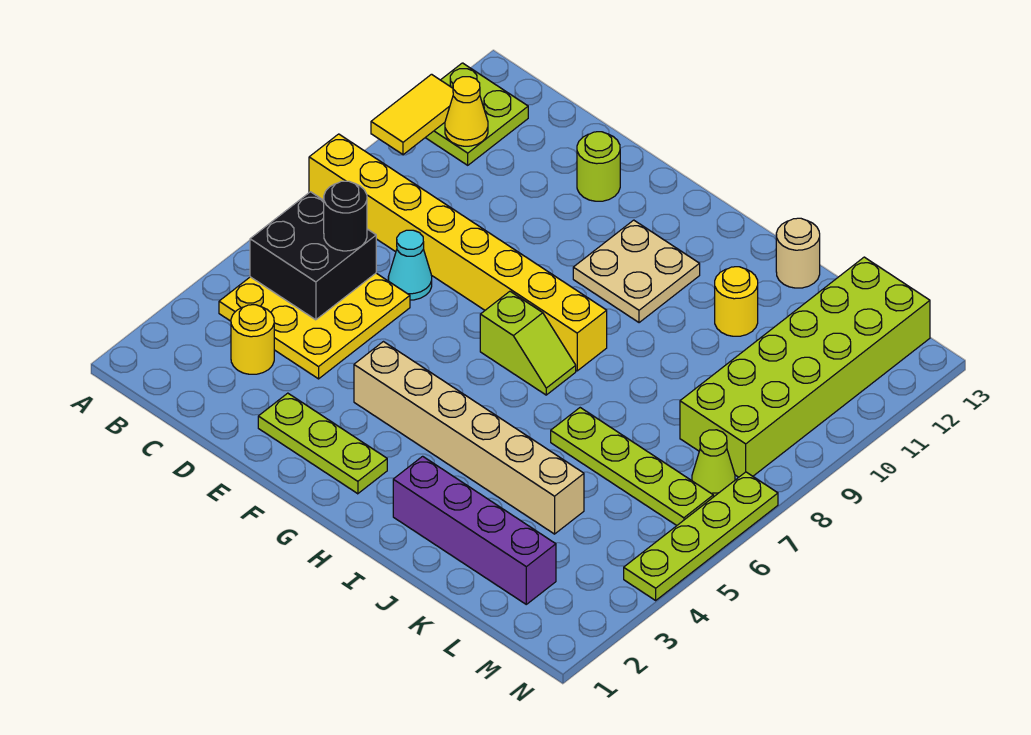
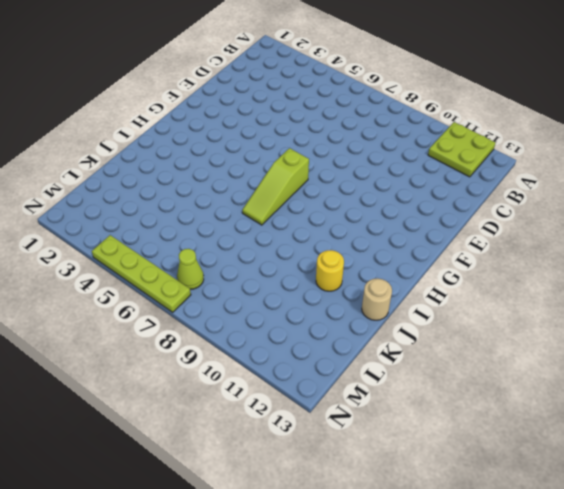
lime 1x3 slope [242,148,309,225] -> lime 1x2 slope [480,291,576,395]
none -> yellow 1x8 brick [309,134,607,371]
none -> yellow 3x3 plate [219,273,410,379]
none -> yellow 1x1 round brick [231,305,274,374]

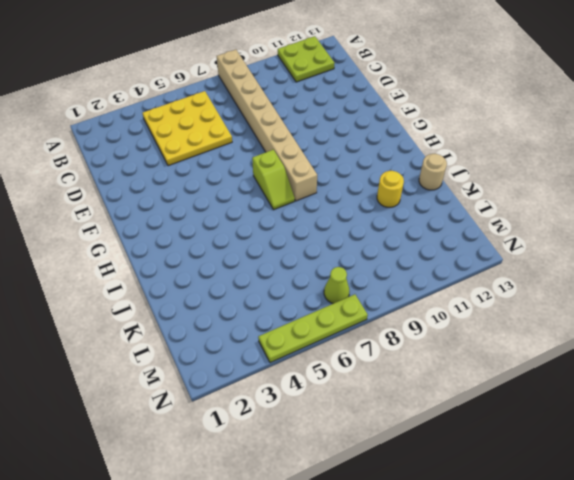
tan 1x8 brick [217,50,317,201] -> yellow 1x8 brick [309,134,607,371]
none -> yellow 1x1 round brick [231,305,274,374]
none -> cyan 1x1 cone [388,230,432,300]
none -> lime 1x3 plate [258,393,387,494]

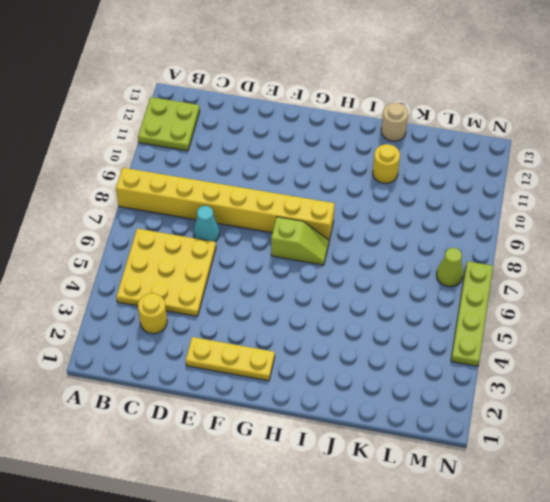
yellow 1x3 plate [186,337,275,381] -> lime 1x3 plate [258,393,387,494]
none -> lime 1x1 round brick [577,132,620,201]
none -> tan 1x6 brick [354,342,584,534]
none -> tan 2x2 plate [573,220,700,323]

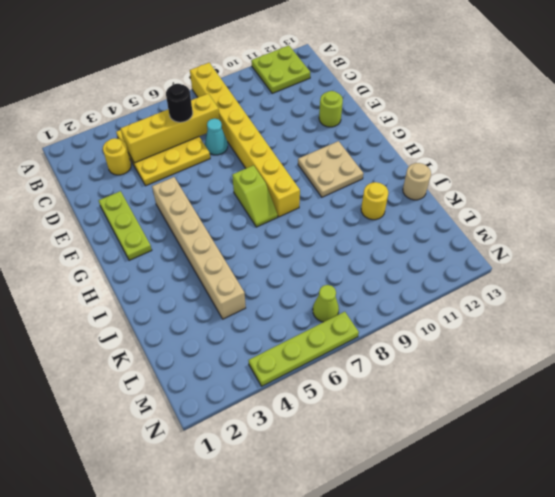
yellow 1x4 brick [121,94,220,163] -> black 2x2 brick [250,192,376,320]
none -> purple 1x4 brick [393,456,556,604]
none -> lime 1x4 plate [551,408,713,525]
none -> lime 2x6 brick [680,257,930,477]

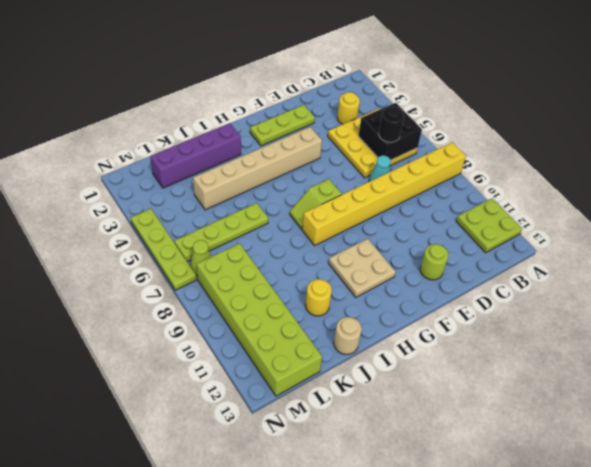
none -> yellow 1x2 tile [371,74,453,155]
none -> yellow 1x1 cone [445,77,488,146]

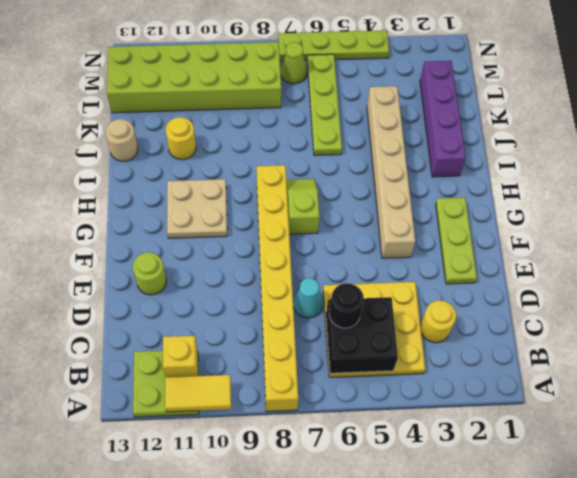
yellow 1x1 brick [163,336,198,377] -> yellow 1x1 cone [445,77,488,146]

